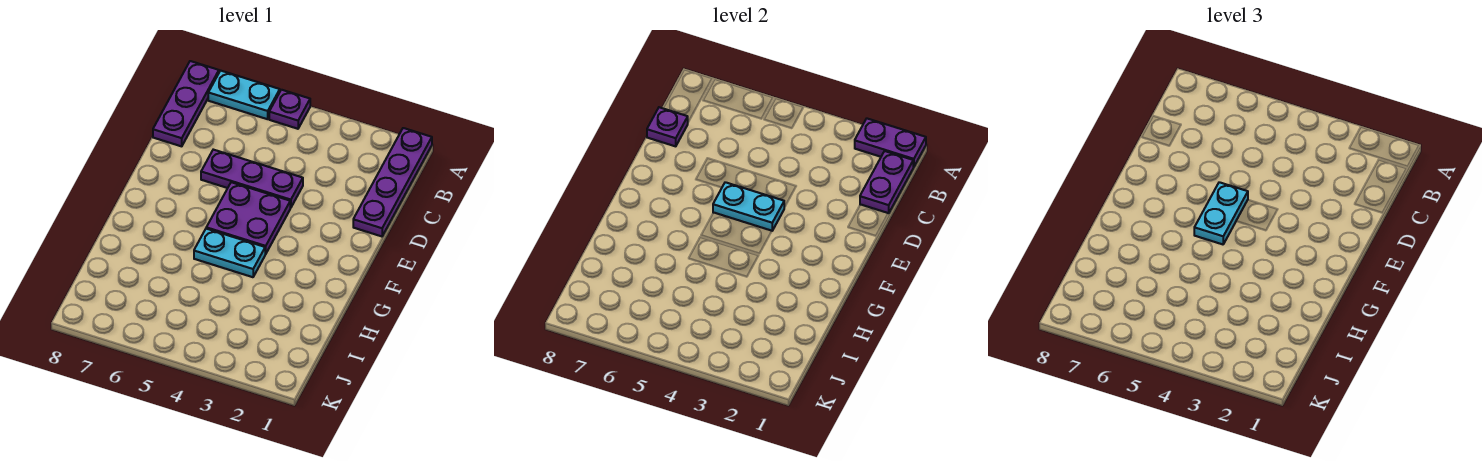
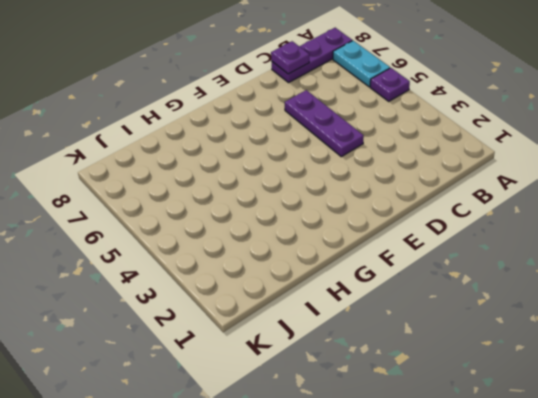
none -> purple 1x4 plate [353,128,432,236]
none -> purple 2x2 plate [206,182,290,254]
none -> cyan 1x2 plate [194,229,265,277]

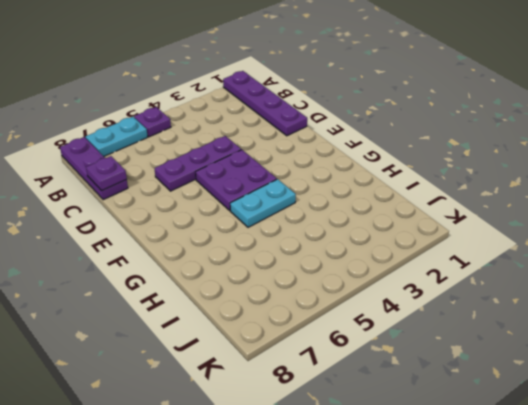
none -> purple 1x2 plate [855,119,926,167]
none -> purple 1x2 plate [860,151,913,213]
none -> cyan 1x2 plate [713,182,784,231]

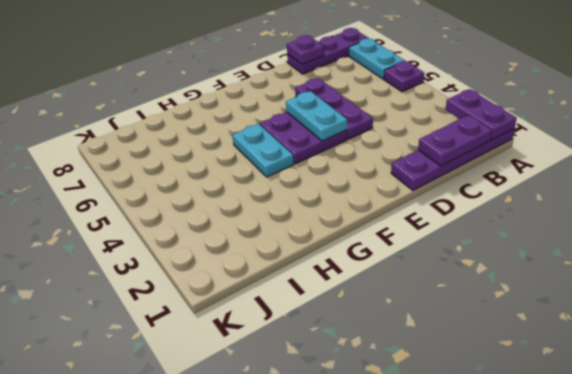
none -> cyan 1x2 plate [1194,182,1248,244]

